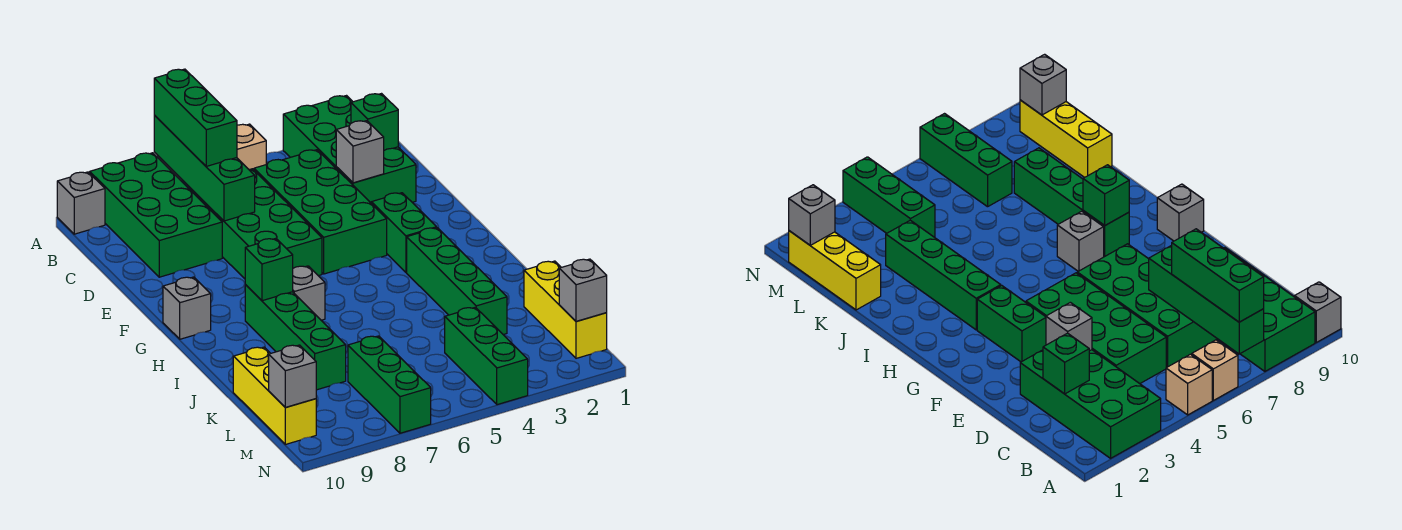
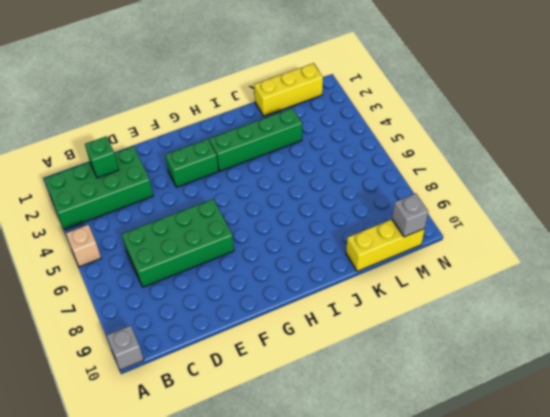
none -> tan 1x1 brick [1192,340,1238,400]
none -> green 2x4 brick [90,153,222,277]
none -> green 2x4 brick [254,150,387,274]

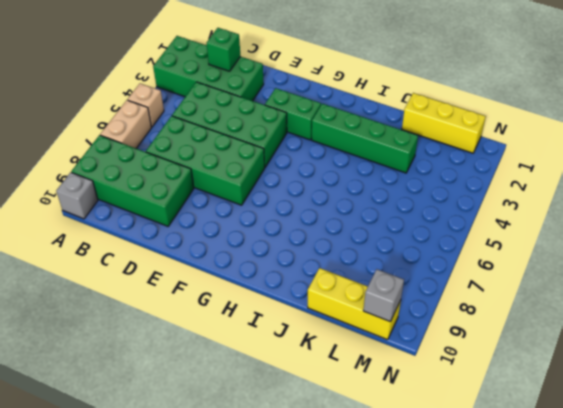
tan 1x2 brick [100,100,152,148] -> tan 1x1 brick [1192,340,1238,400]
none -> grey 1x1 brick [163,277,211,339]
none -> grey 1x1 brick [293,266,325,320]
none -> green 1x4 brick [245,285,346,390]

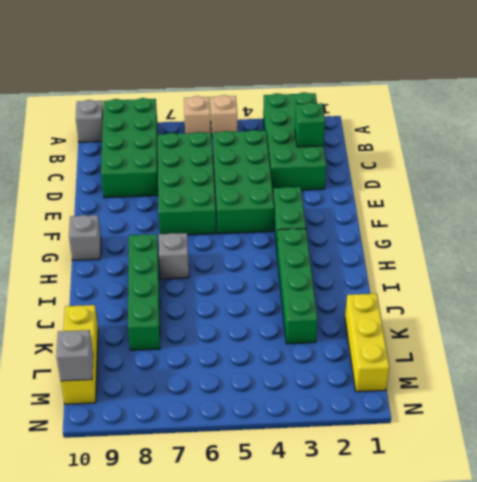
none -> green 1x3 brick [445,307,528,405]
none -> green 1x3 brick [348,336,431,433]
none -> green 1x4 brick [154,115,255,221]

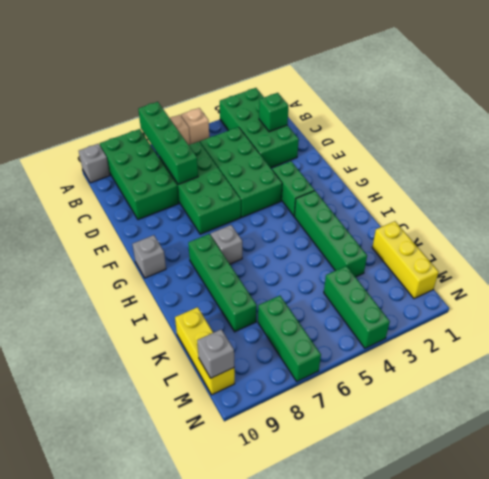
none -> grey 1x1 brick [336,121,384,183]
none -> green 1x1 brick [245,238,293,301]
none -> grey 1x1 brick [559,259,607,321]

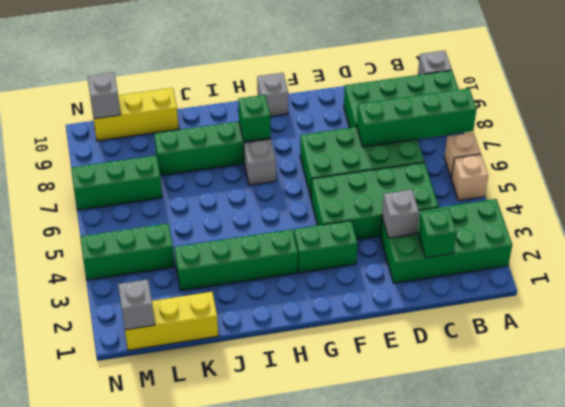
none -> green 1x3 brick [154,69,237,166]

